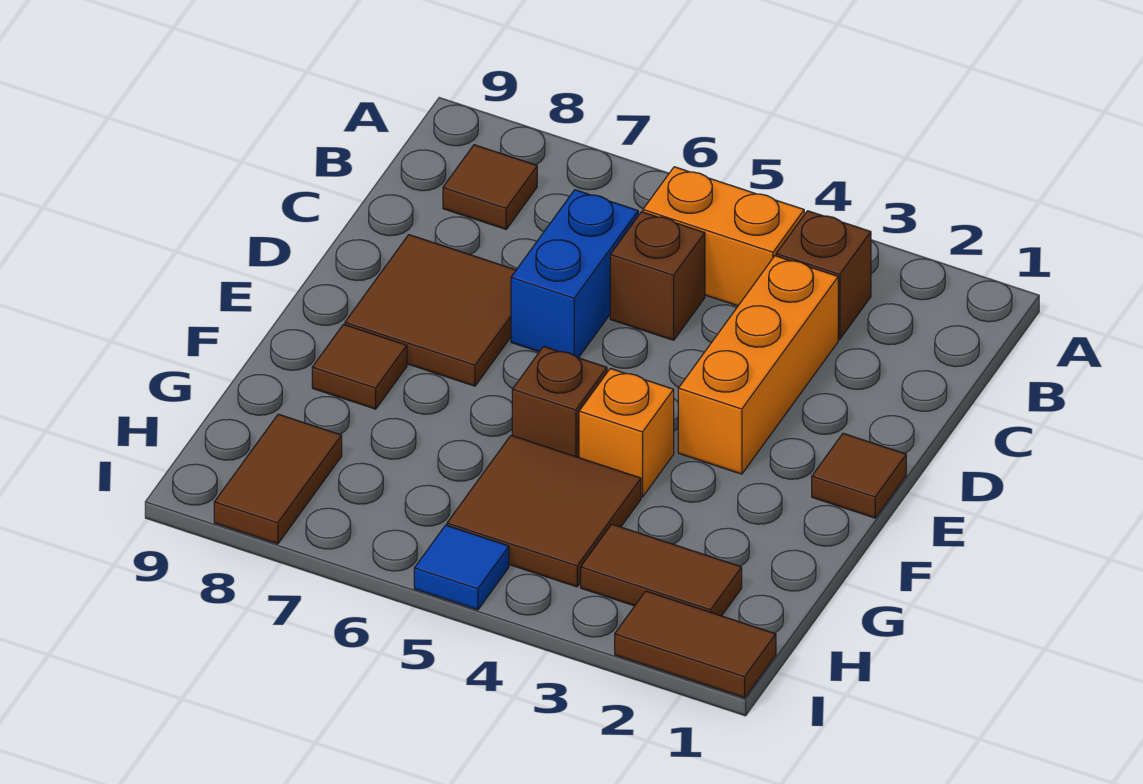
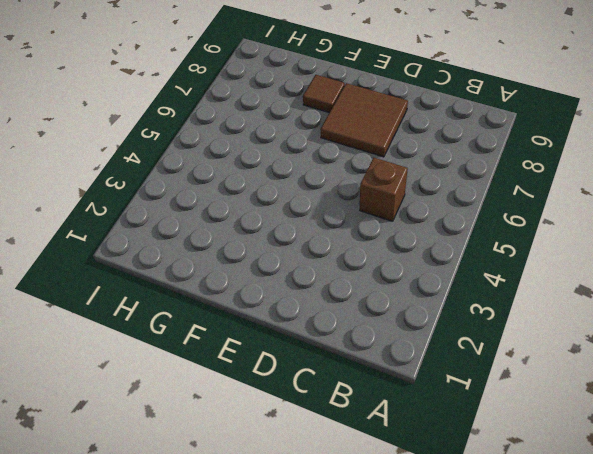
none -> brown 1x1 brick [776,211,871,339]
none -> orange 1x2 brick [643,167,804,306]
none -> brown 1x1 tile [443,145,537,229]

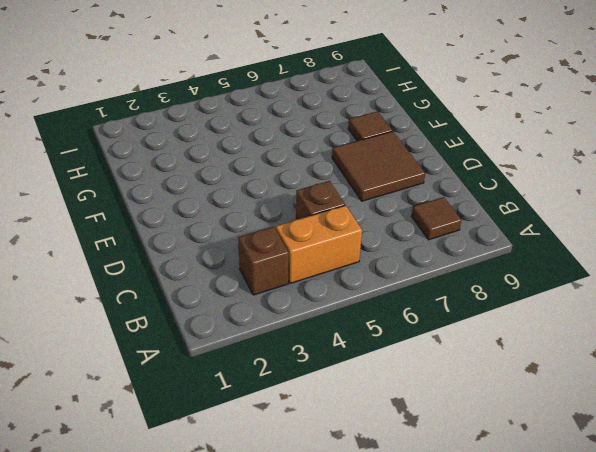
none -> orange 1x3 brick [678,256,838,474]
none -> blue 1x2 brick [511,190,638,358]
none -> brown 1x1 tile [812,433,906,518]

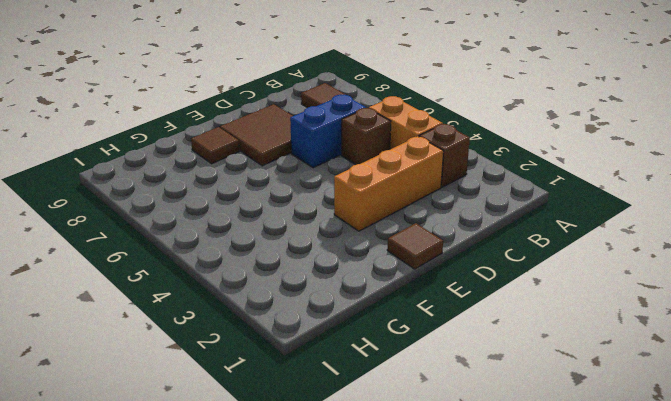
none -> orange 1x1 brick [579,368,674,497]
none -> brown 1x1 brick [512,346,607,457]
none -> brown 2x2 tile [447,435,641,587]

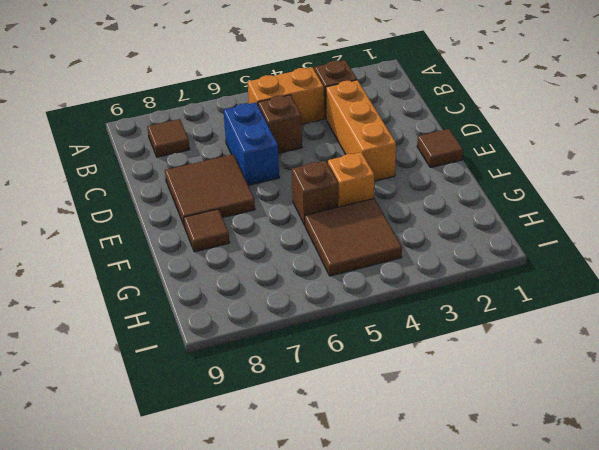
none -> brown 1x2 tile [581,524,742,616]
none -> brown 1x2 tile [214,414,342,544]
none -> brown 1x2 tile [615,591,776,698]

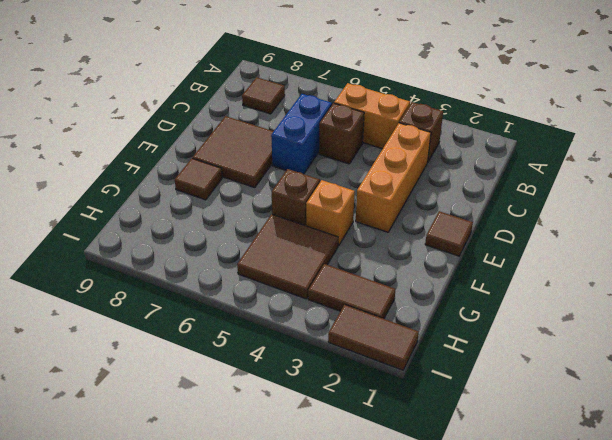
none -> brown 1x2 tile [214,414,342,544]
none -> blue 1x1 tile [414,525,509,610]

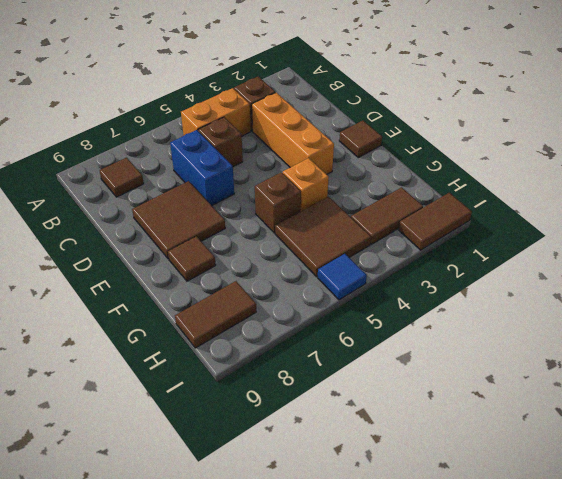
brown 1x2 tile [175,281,256,348] -> brown 1x2 tile turned to [214,414,342,544]

